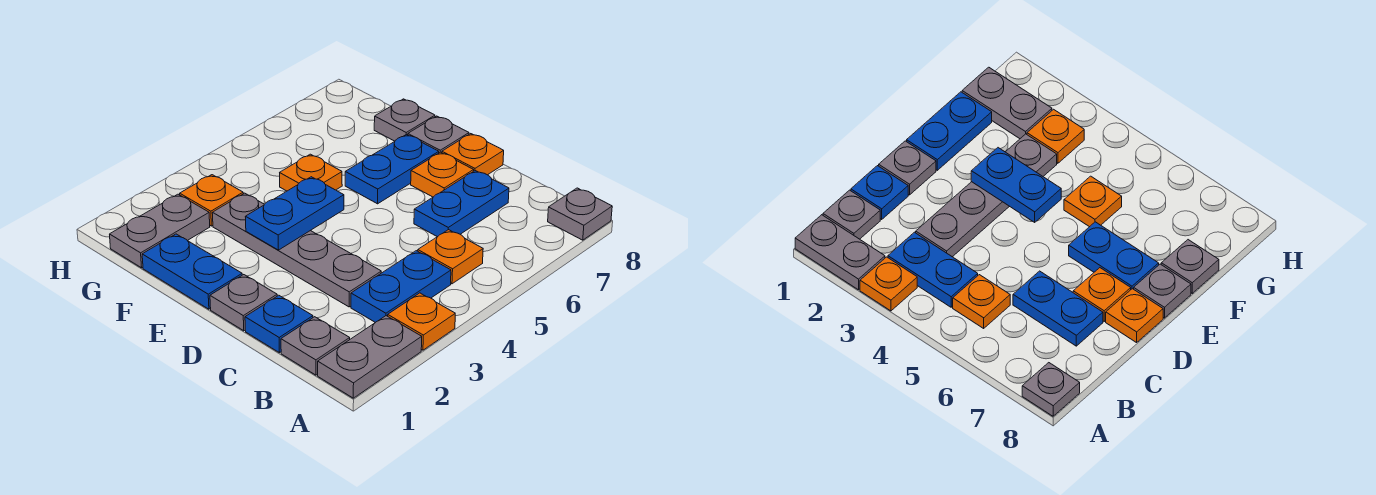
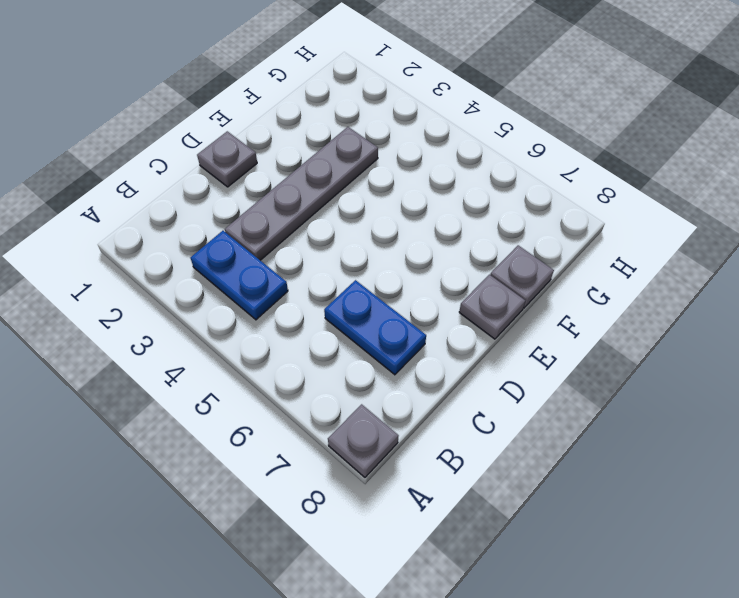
none -> grey 1x2 plate [318,316,422,398]
none -> orange 1x1 plate [388,293,455,350]
none -> grey 1x1 plate [281,317,350,375]

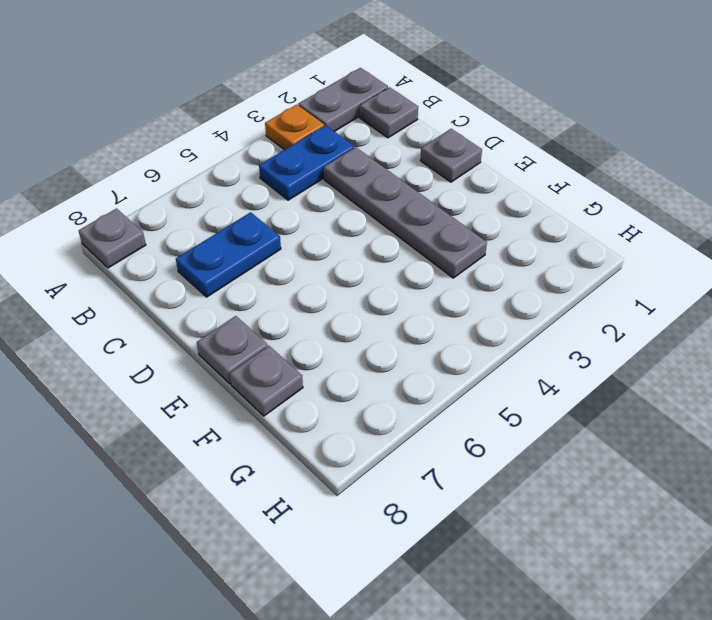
none -> orange 1x1 plate [418,230,483,284]
none -> blue 1x1 plate [245,295,313,353]
none -> orange 1x1 plate [411,152,474,197]

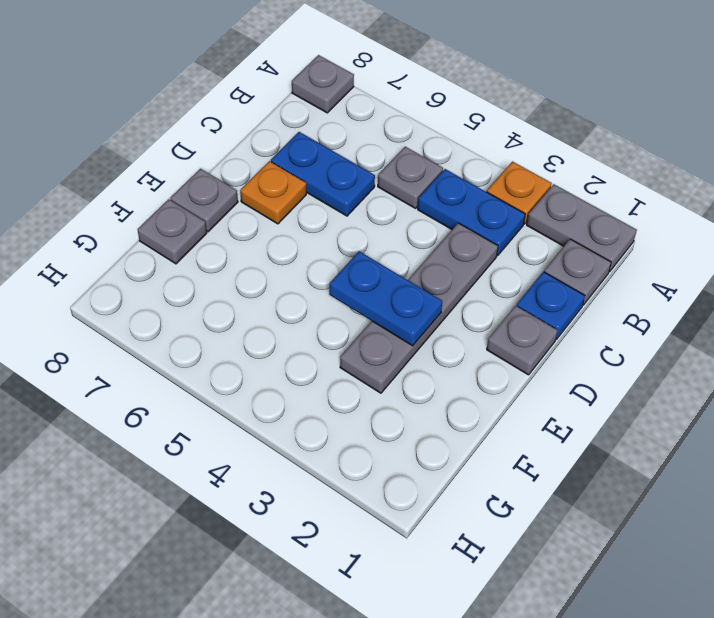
grey 1x1 plate [378,147,443,208] -> orange 1x1 plate [418,230,483,284]
none -> orange 1x1 plate [442,134,504,175]
none -> blue 1x2 plate [142,234,242,309]
none -> blue 1x2 plate [345,134,439,204]

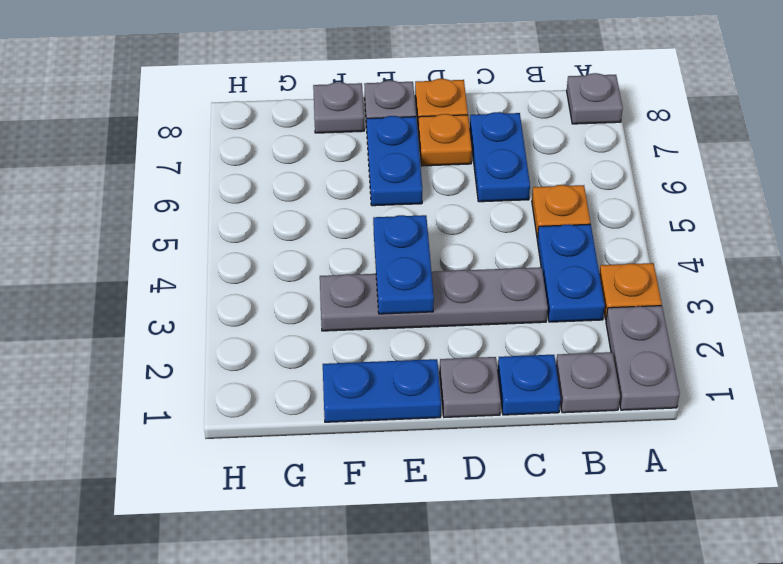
none -> orange 1x1 plate [280,154,342,191]
none -> grey 1x2 plate [110,194,210,268]
none -> orange 1x1 plate [180,175,243,226]

